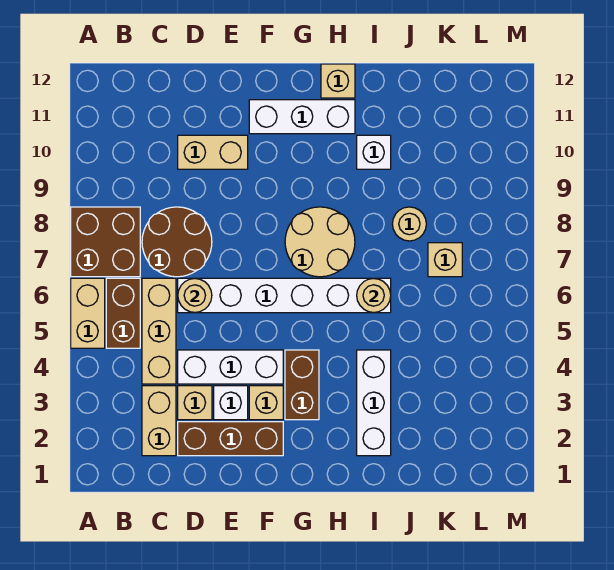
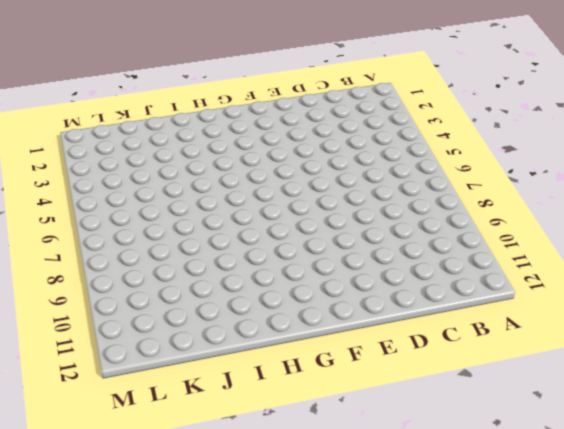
none -> tan 1x2 brick [71,278,105,348]
none -> brown 2x2 brick [71,207,140,277]
none -> brown 1x2 brick [106,278,140,348]

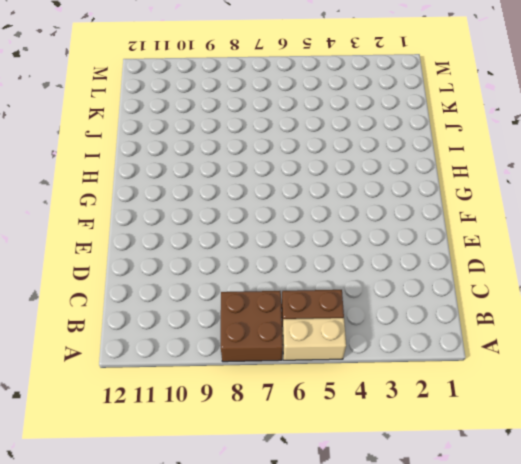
none -> tan 1x2 brick [142,386,176,456]
none -> tan 1x3 brick [142,278,176,384]
none -> brown 2x2 round brick [142,207,212,277]

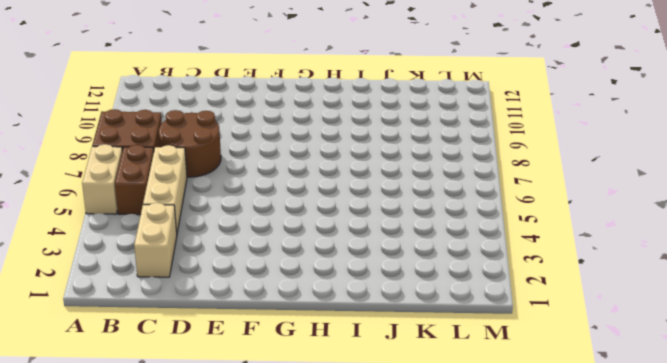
none -> brown 1x3 brick [178,422,283,456]
none -> tan 1x1 brick [178,386,212,420]
none -> white 1x3 brick [178,350,283,384]

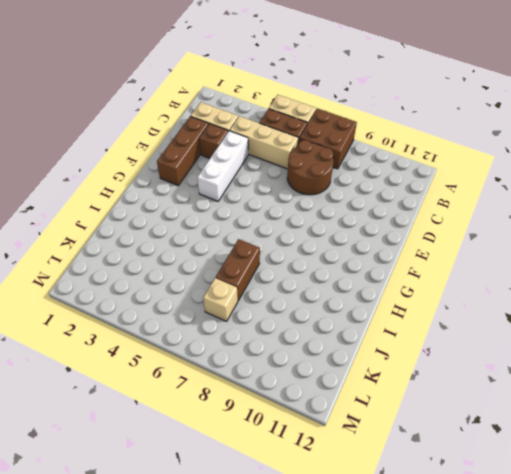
brown 1x1 brick [199,124,228,158] -> tan 1x1 brick [178,386,212,420]
brown 1x2 brick [216,239,260,301] -> brown 1x2 brick turned to [285,350,319,420]
none -> white 1x6 brick [178,278,391,313]
none -> tan 1x2 brick [178,135,248,169]
none -> white 1x1 brick [214,386,248,420]

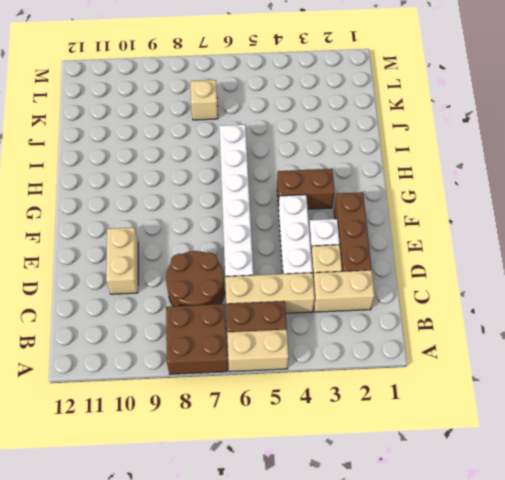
none -> tan 1x1 brick [249,386,283,420]
none -> white 1x3 brick [249,100,355,134]
none -> tan 2x2 round brick [285,207,355,277]

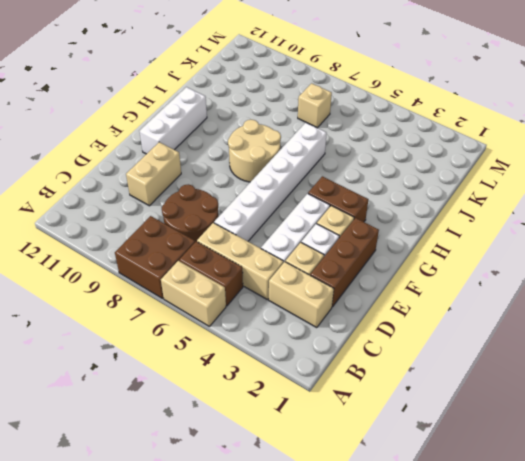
none -> tan 1x1 brick [321,64,355,98]
none -> white 1x3 brick [357,350,391,456]
none -> white 1x1 brick [357,135,391,169]

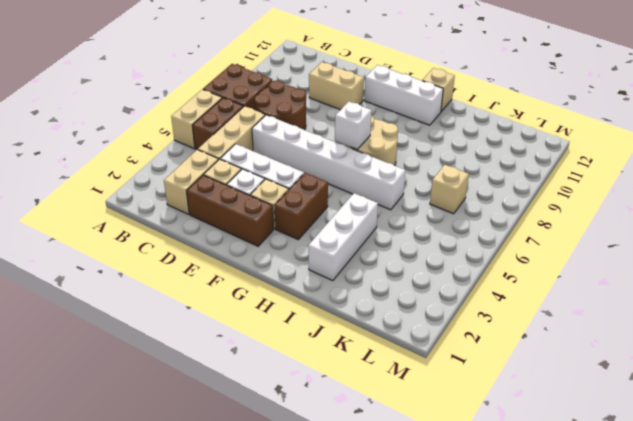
white 1x1 brick [335,102,372,150] -> white 1x1 brick moved to [357,135,391,169]
none -> tan 1x1 round brick [392,207,426,241]
none -> tan 1x1 round brick [178,278,212,313]
none -> tan 1x1 round brick [357,279,391,313]

